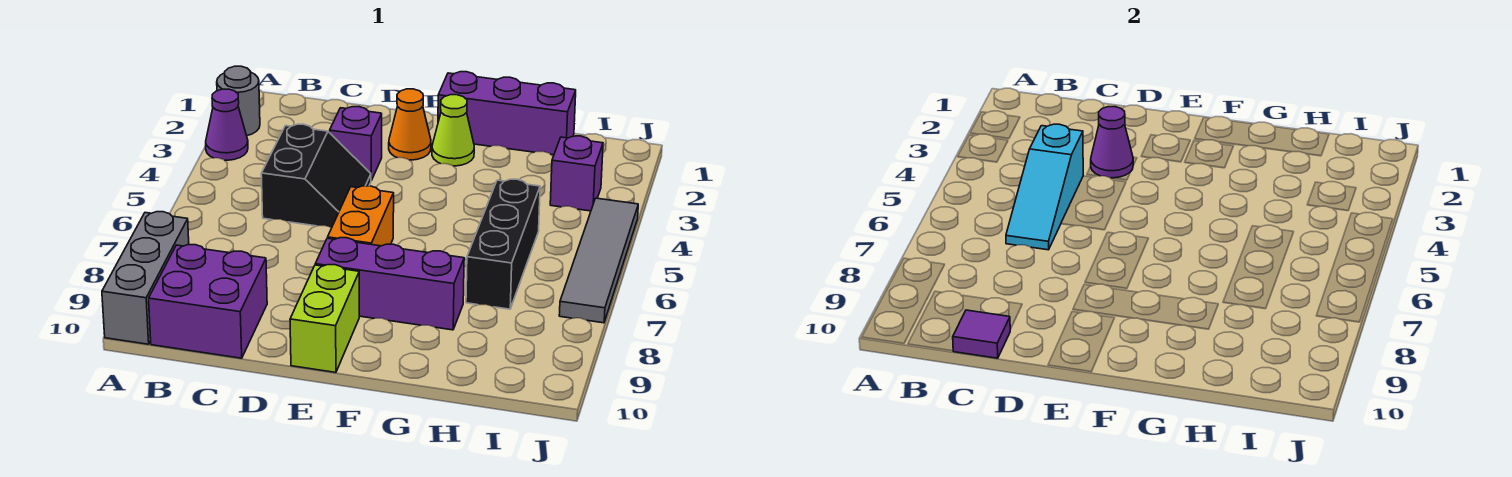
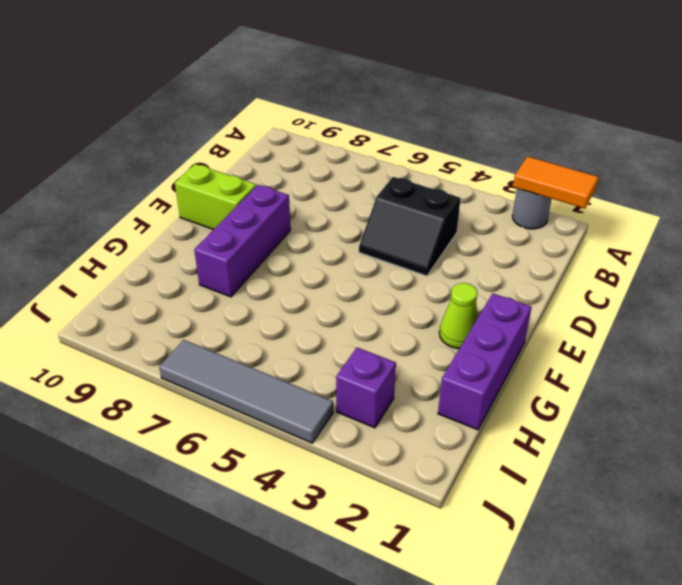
orange 1x2 tile [513,156,599,209] -> none
none -> purple 1x1 cone [206,89,248,160]
none -> grey 1x3 brick [102,212,189,344]
none -> purple 2x2 brick [149,245,267,358]

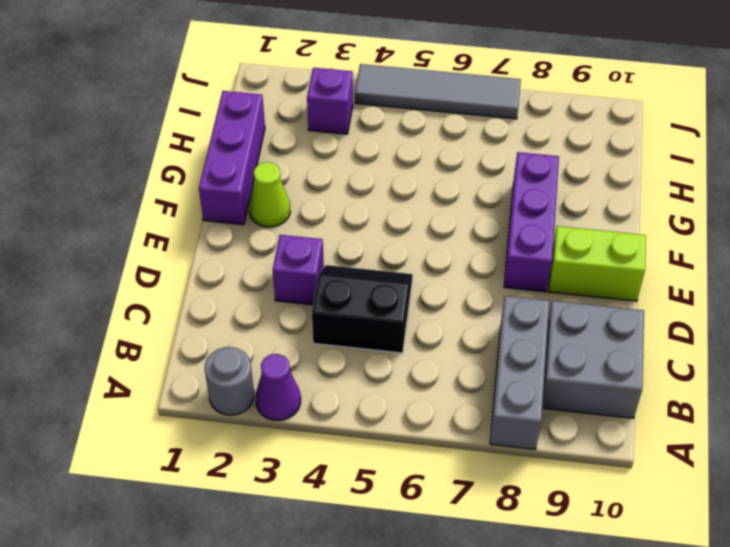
grey 1x3 brick [490,296,549,450] -> grey 1x3 brick turned to [102,212,189,344]
grey 2x2 brick [542,301,644,418] -> purple 2x2 brick [149,245,267,358]
none -> orange 1x1 cone [389,89,431,160]
none -> orange 1x2 brick [328,186,394,246]
none -> black 1x3 brick [466,179,540,309]

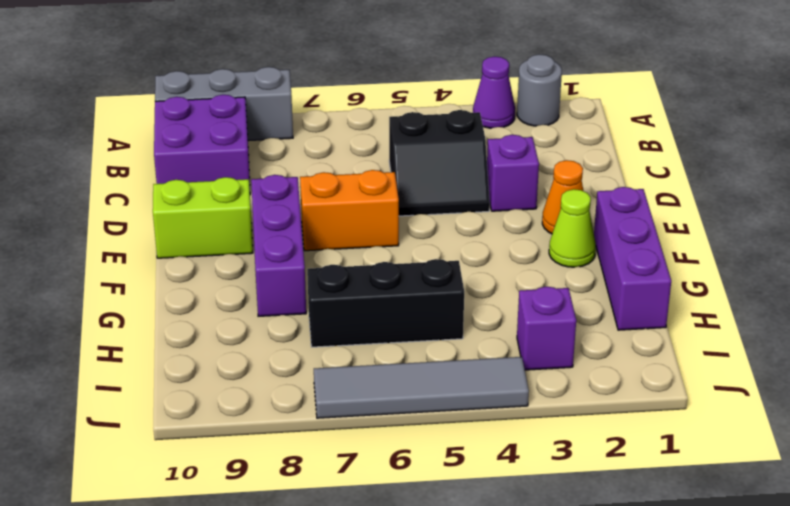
none -> cyan 1x3 slope [1006,124,1083,250]
none -> purple 1x1 tile [953,310,1010,358]
none -> purple 1x1 cone [1091,107,1133,178]

